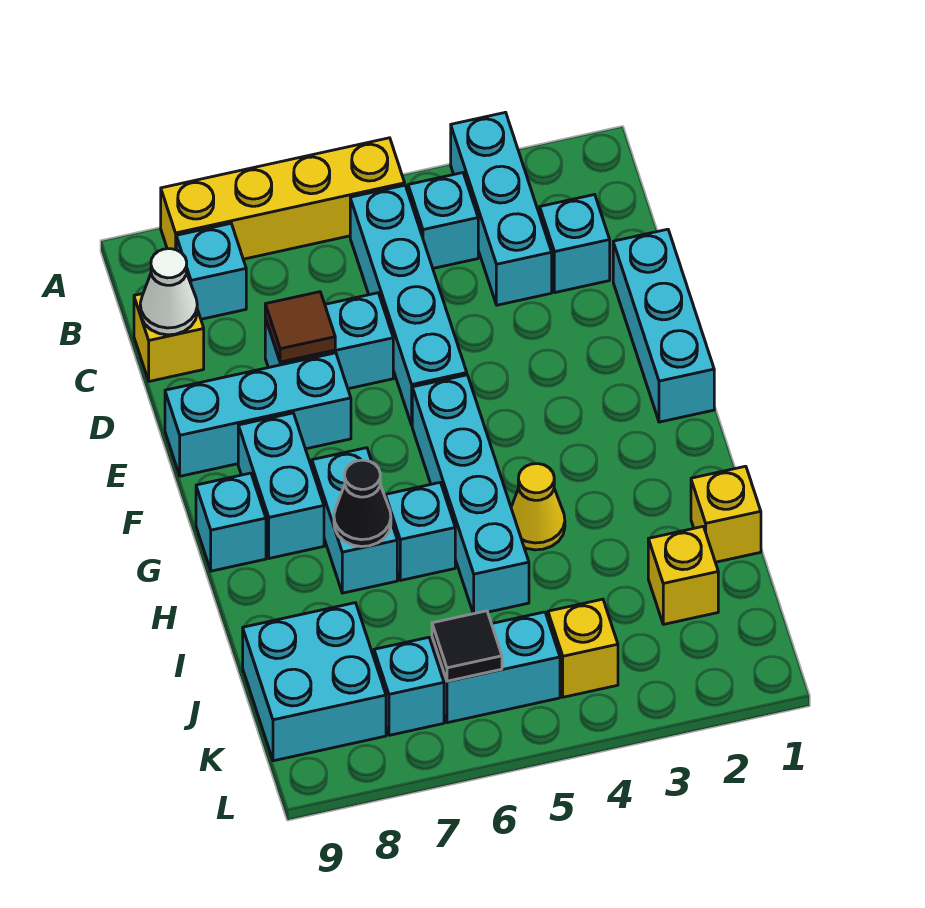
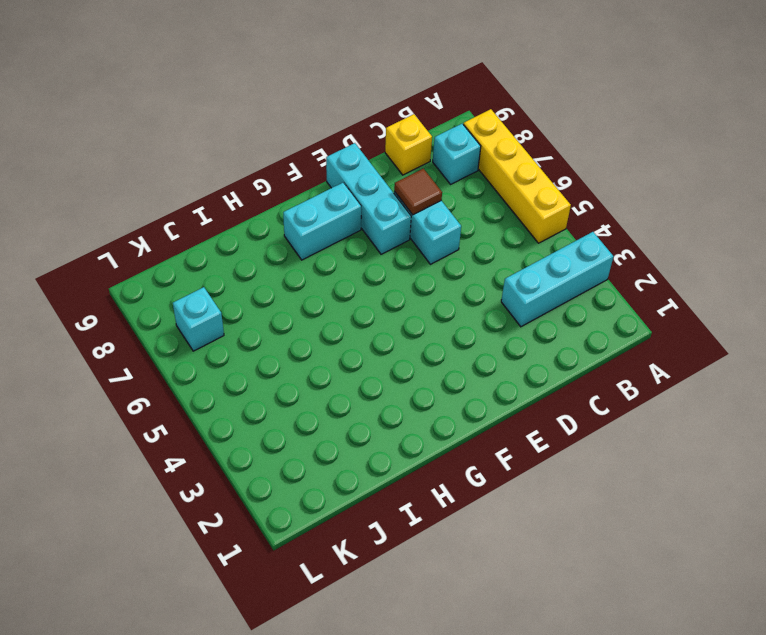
none -> cyan 1x1 brick [408,173,478,268]
none -> cyan 1x4 brick [350,185,467,425]
none -> cyan 1x1 brick [540,195,610,292]

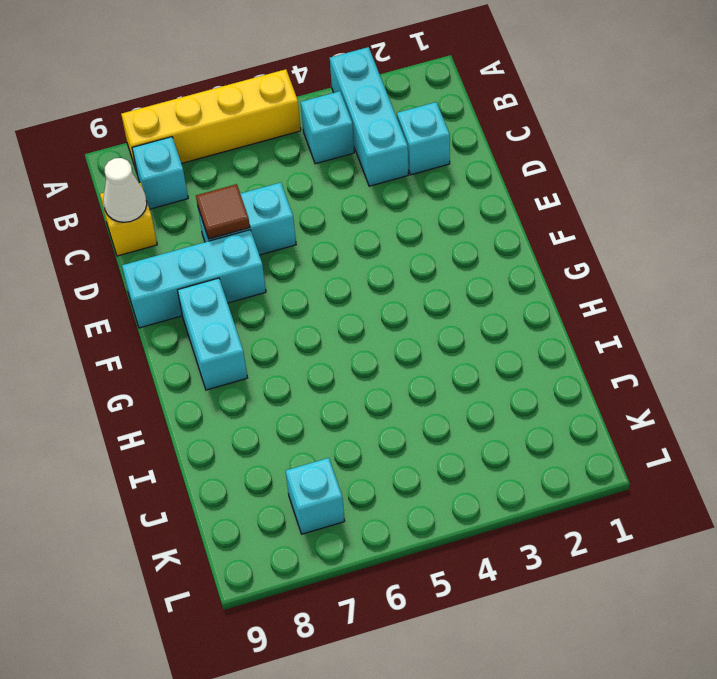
none -> cyan 1x4 brick [350,185,467,425]
none -> cyan 1x3 brick [613,229,714,422]
none -> cyan 1x4 brick [412,375,529,614]

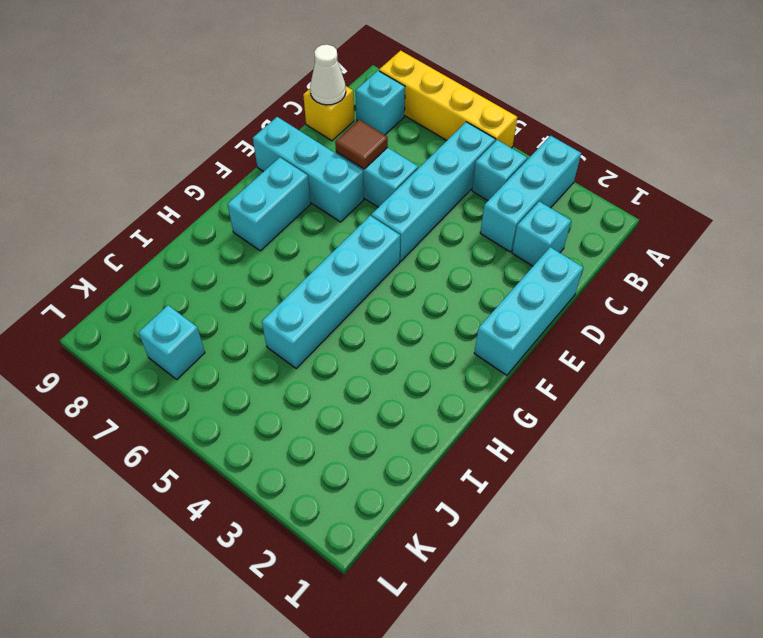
none -> cyan 1x2 brick [312,448,397,593]
none -> cyan 1x1 brick [196,473,266,571]
none -> yellow 1x1 cone [511,464,565,550]

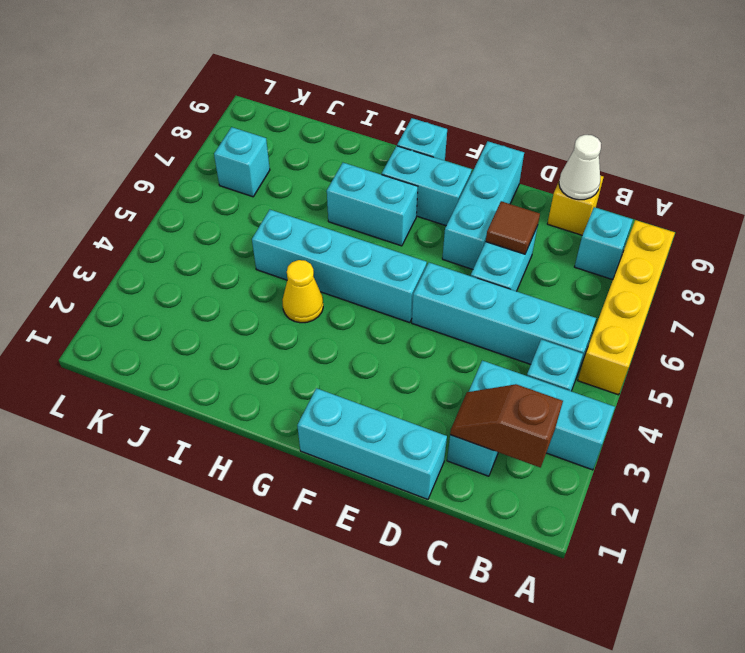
brown 1x2 slope [450,384,563,468] -> none
none -> cyan 1x1 brick [385,483,455,580]
none -> yellow 1x1 brick [691,466,761,562]
none -> yellow 1x1 brick [648,527,718,624]

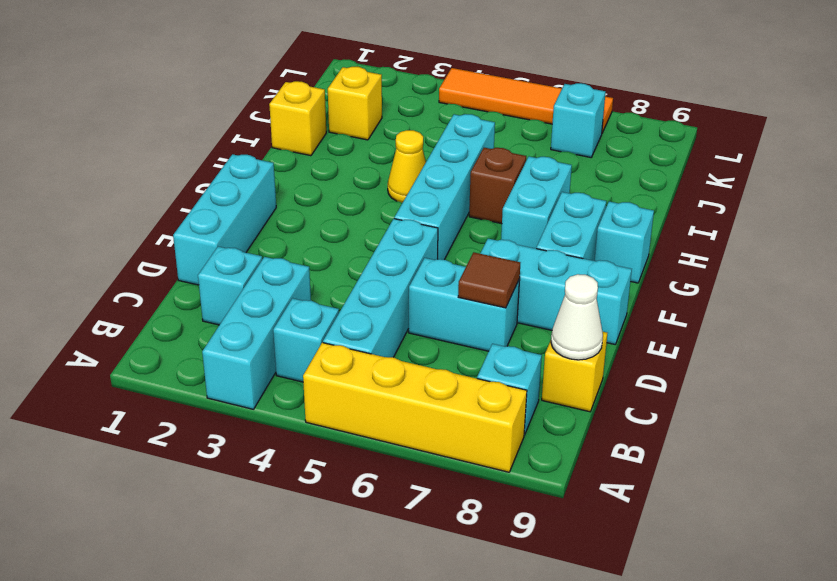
brown 1x1 brick [469,148,526,224] -> cyan 1x1 brick [385,483,455,580]
orange 1x4 tile [439,68,613,133] -> none
none -> cyan 2x2 brick [243,603,386,761]
none -> yellow 1x1 brick [548,599,618,697]
none -> cyan 1x2 brick [432,612,560,723]

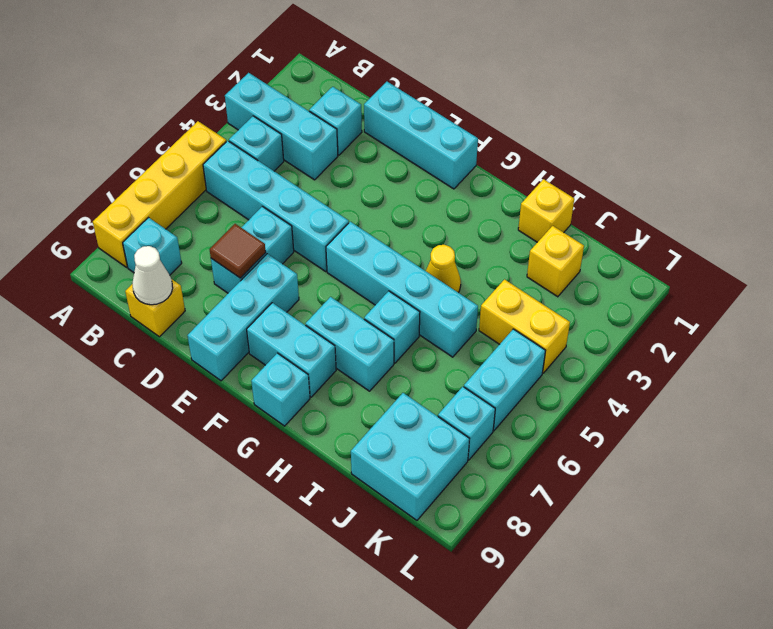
yellow 1x2 brick [479,279,570,373] -> yellow 1x1 brick [548,599,618,697]
none -> black 1x1 cone [334,460,391,547]
none -> black 1x1 tile [432,611,502,681]

